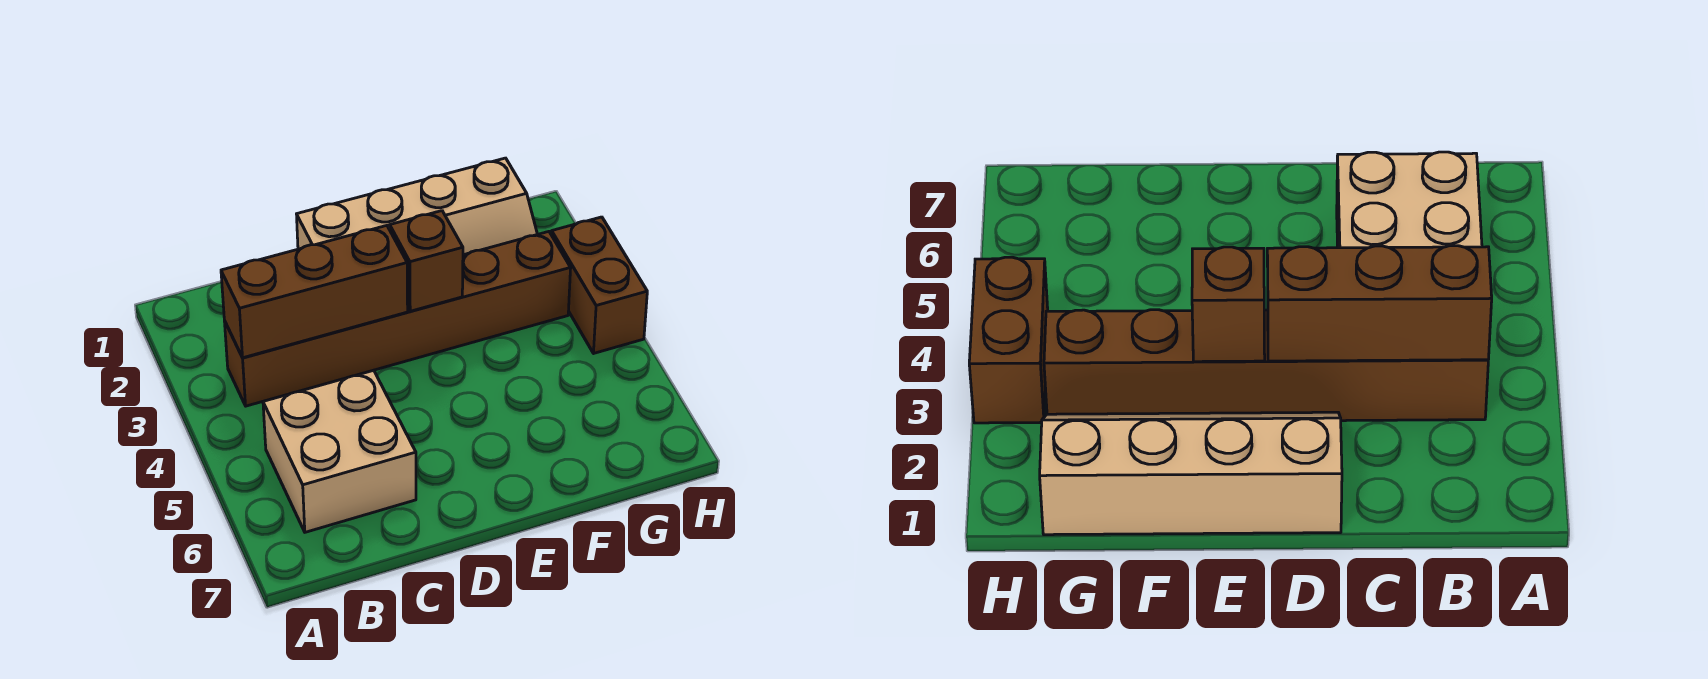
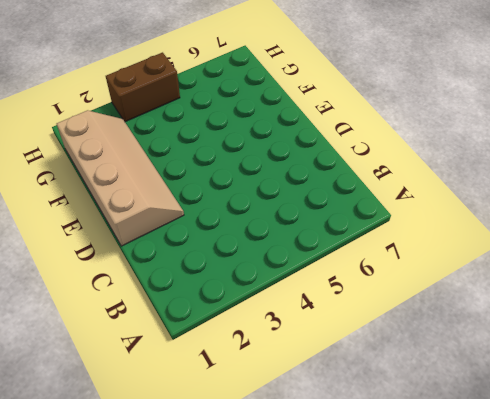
none -> brown 1x6 brick [224,232,571,406]
none -> tan 2x2 brick [263,370,416,532]

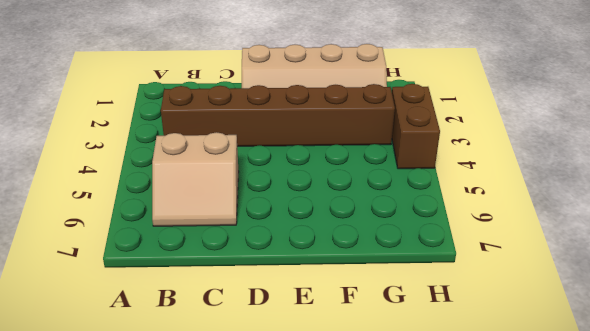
tan 2x2 slope [152,132,239,226] -> tan 2x2 brick [263,370,416,532]
none -> brown 1x3 brick [221,226,408,358]
none -> brown 1x1 brick [390,211,463,311]

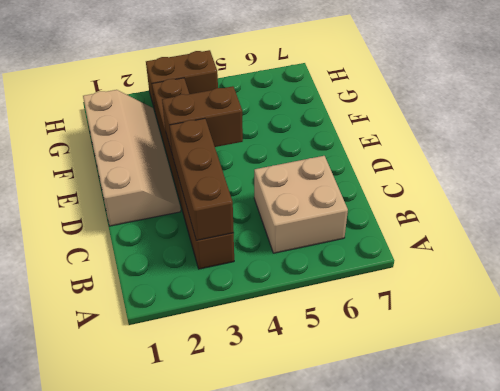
brown 1x2 brick [162,86,243,153] -> brown 1x1 brick [390,211,463,311]

